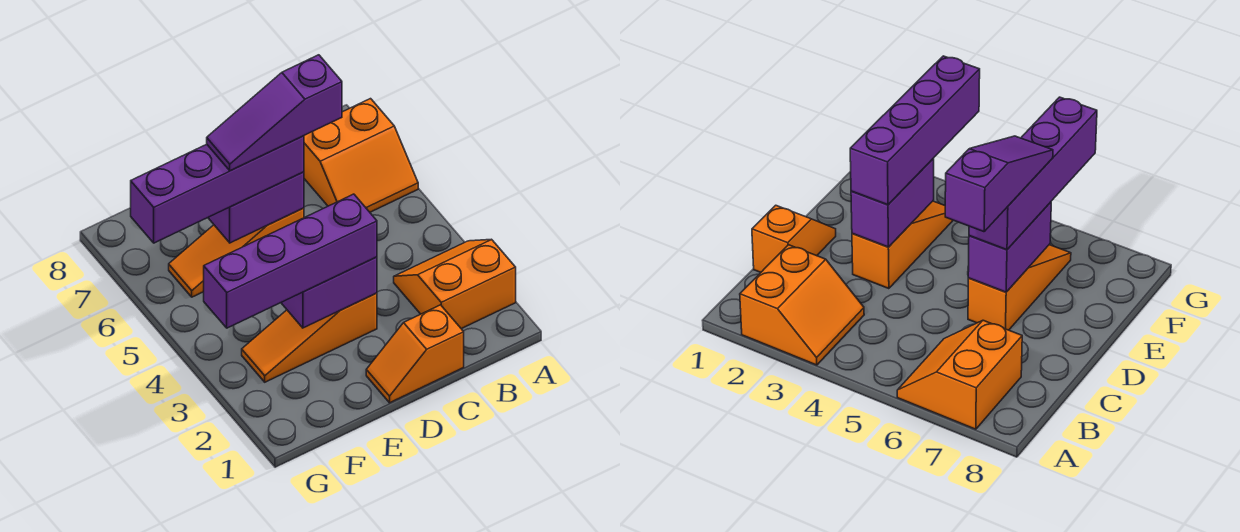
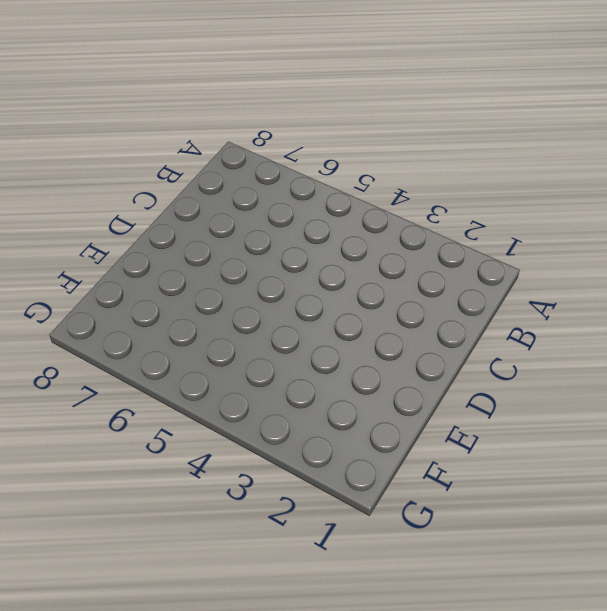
none -> orange 2x2 slope [394,240,516,329]
none -> orange 2x2 slope [304,99,418,212]

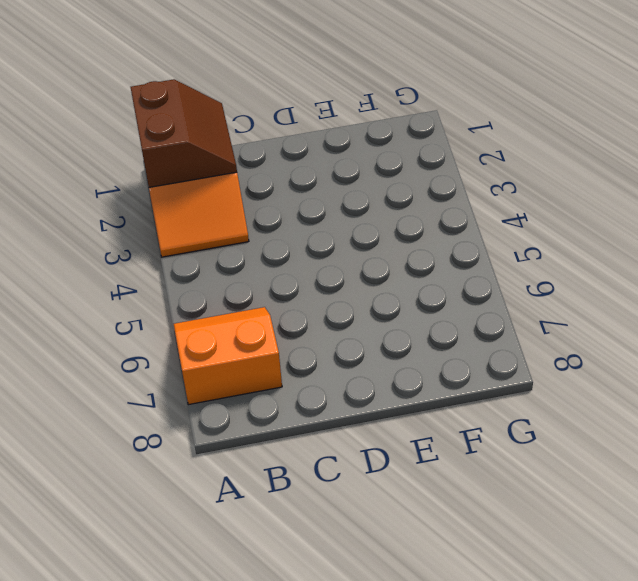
brown 2x2 slope [131,79,237,187] -> none
none -> orange 1x2 slope [366,305,464,403]
none -> orange 1x3 slope [242,293,377,382]

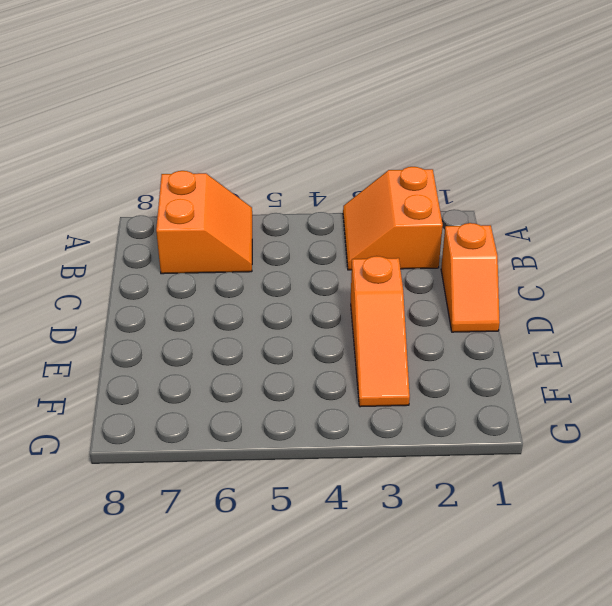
none -> orange 1x3 slope [169,208,304,297]
none -> purple 1x2 brick [281,257,377,328]

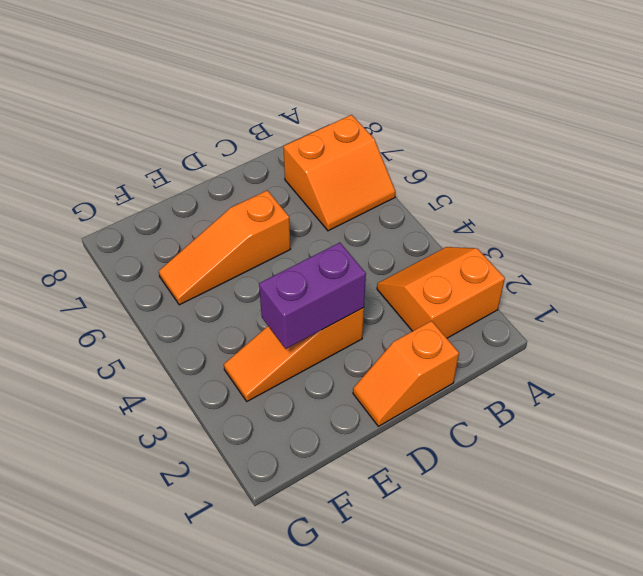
none -> purple 1x2 brick [208,172,304,243]
none -> purple 1x4 brick [204,194,377,328]

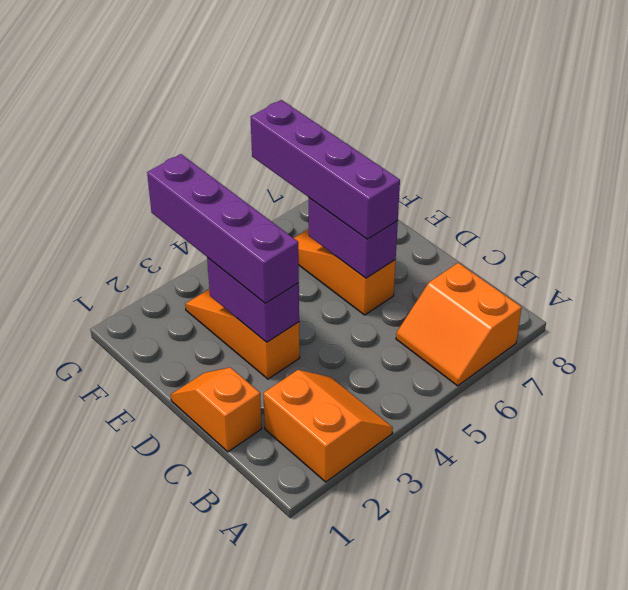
none -> purple 1x3 slope [207,55,342,171]

